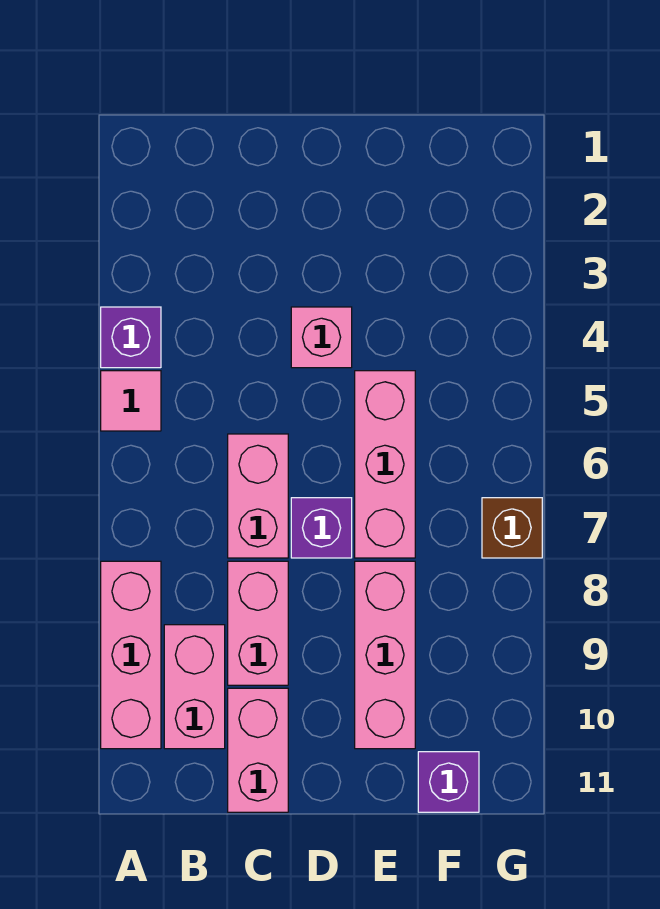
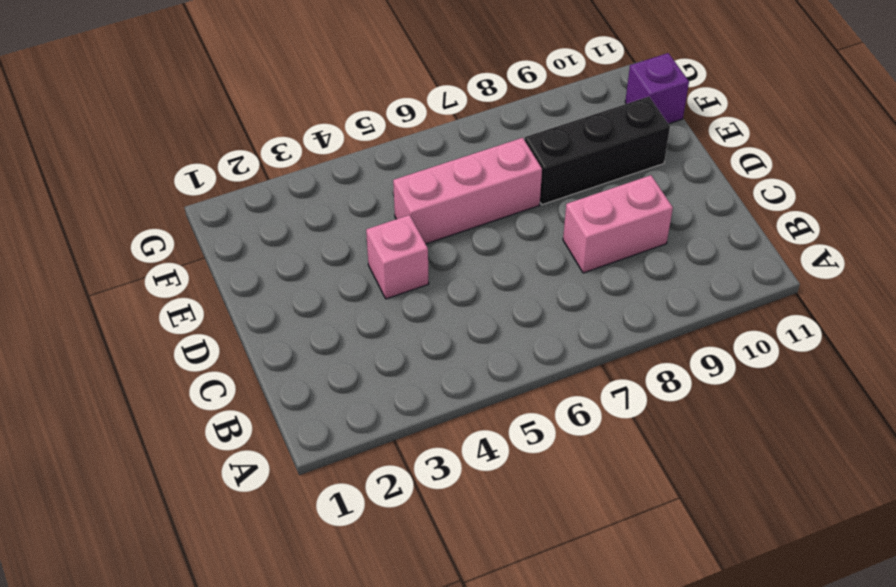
black 1x3 brick [525,97,670,205] -> pink 1x3 brick [355,561,415,749]
none -> purple 1x1 brick [101,307,161,368]
none -> pink 1x1 tile [101,371,161,431]
none -> pink 1x3 brick [101,561,161,749]

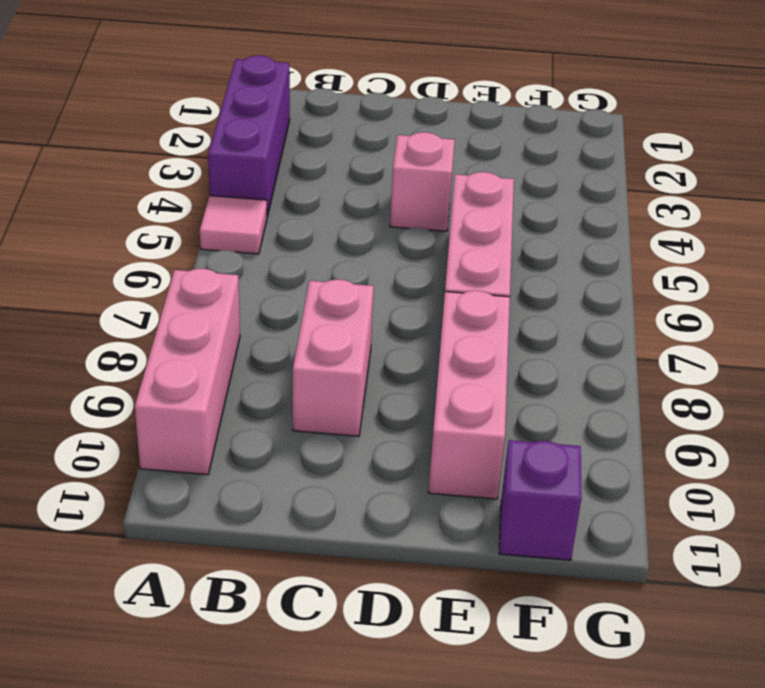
purple 1x3 brick [208,56,290,216] -> purple 1x1 brick [101,307,161,368]
none -> pink 1x2 brick [164,625,225,749]
none -> pink 1x2 brick [228,434,288,558]
none -> pink 1x2 brick [228,688,288,812]

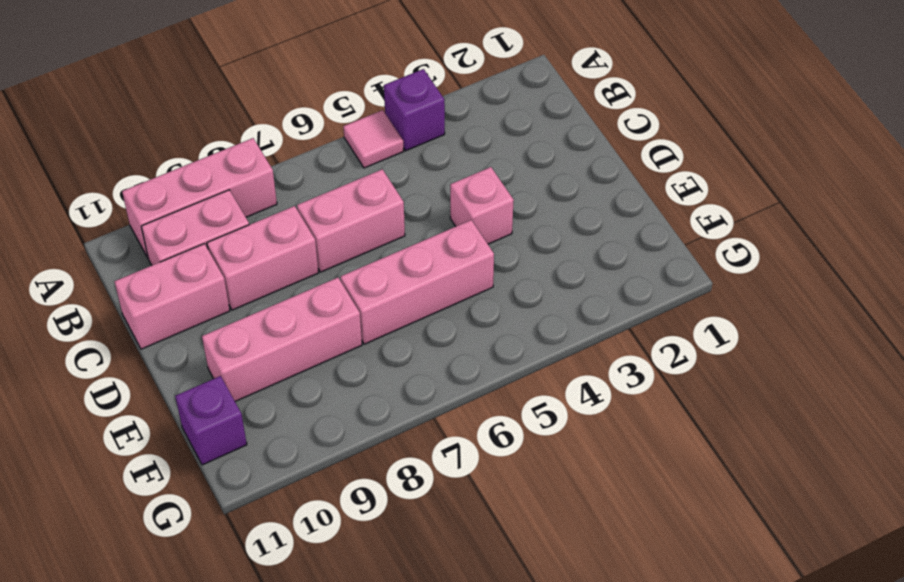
none -> purple 1x1 brick [291,498,352,558]
none -> brown 1x1 brick [482,498,542,558]

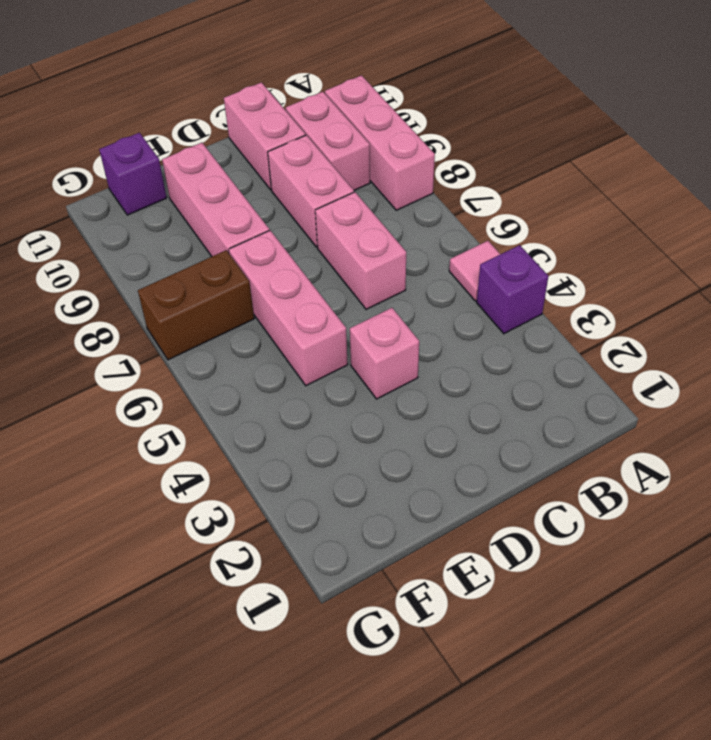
brown 1x2 brick [138,250,254,360] -> brown 1x1 brick [482,498,542,558]
none -> purple 1x1 brick [291,498,352,558]

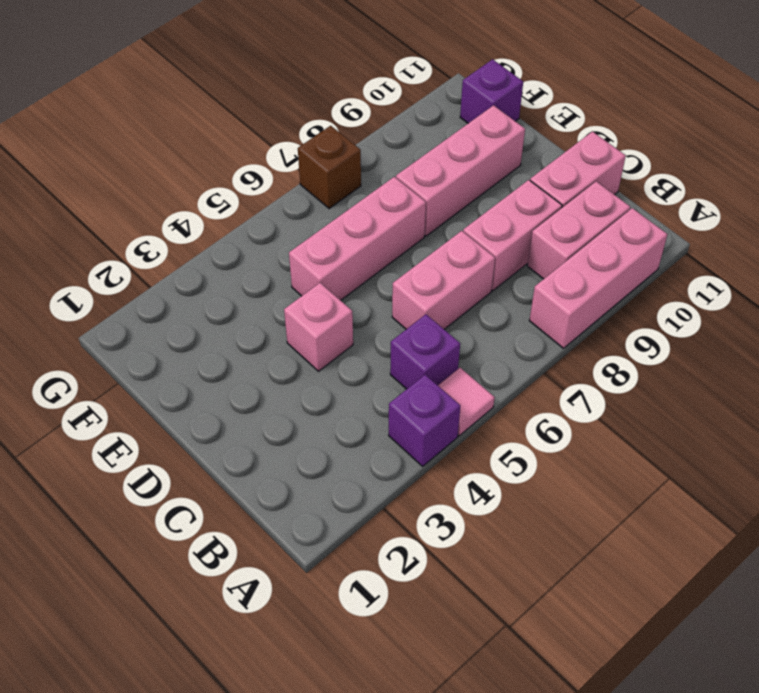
purple 1x1 brick [390,314,460,389] -> purple 1x1 brick moved to [291,498,352,558]

